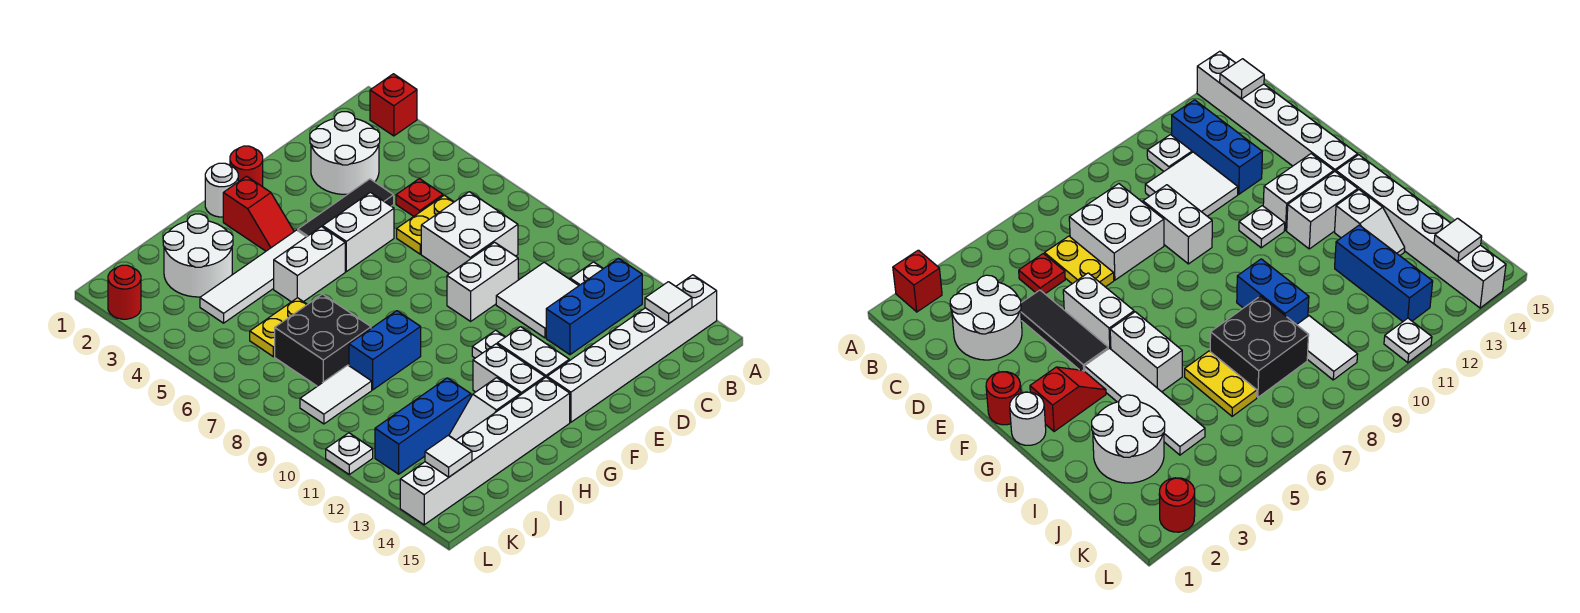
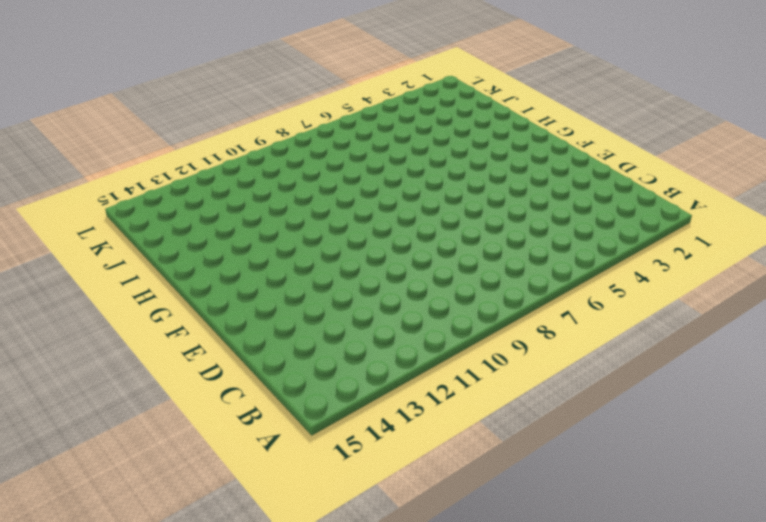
none -> red 1x1 brick [370,74,417,136]
none -> white 1x6 brick [547,275,717,422]
none -> white 1x1 plate [570,262,603,285]
none -> blue 1x3 brick [546,258,642,355]

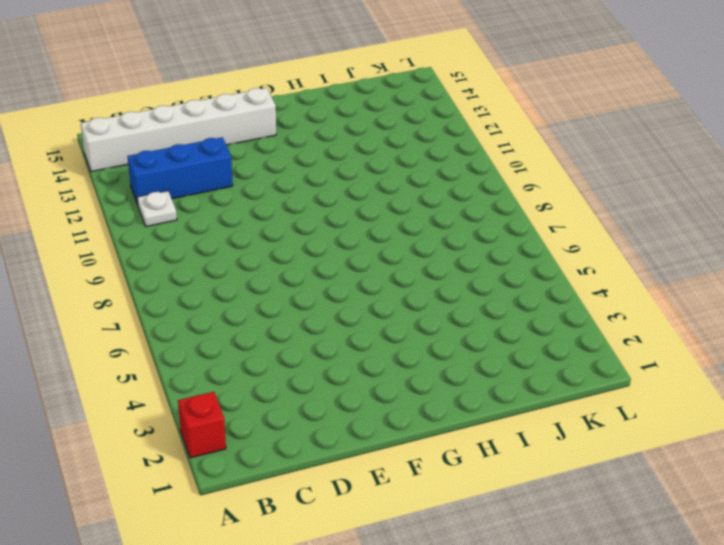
none -> white 2x2 round brick [310,112,380,194]
none -> red 1x1 plate [396,179,443,216]
none -> yellow 1x2 plate [397,195,454,254]
none -> white 2x2 brick [421,192,518,274]

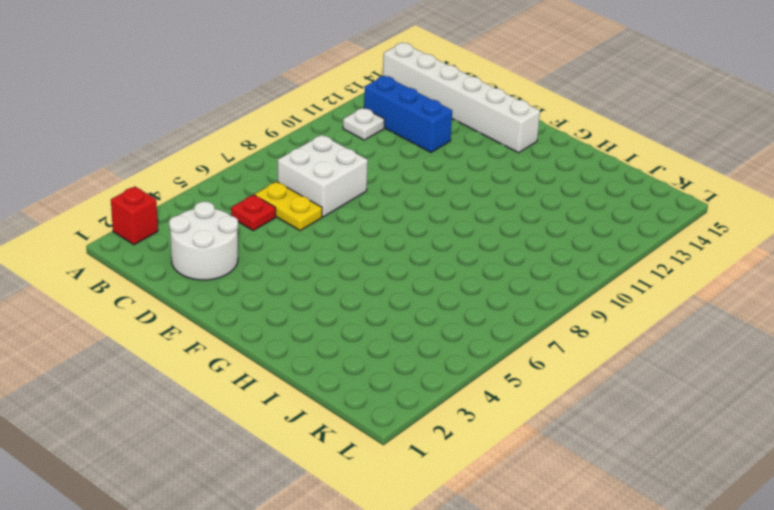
none -> white 2x2 tile [496,262,579,338]
none -> black 1x3 tile [298,179,394,237]
none -> white 1x2 brick [447,242,518,321]
none -> white 1x2 brick [323,192,394,272]

